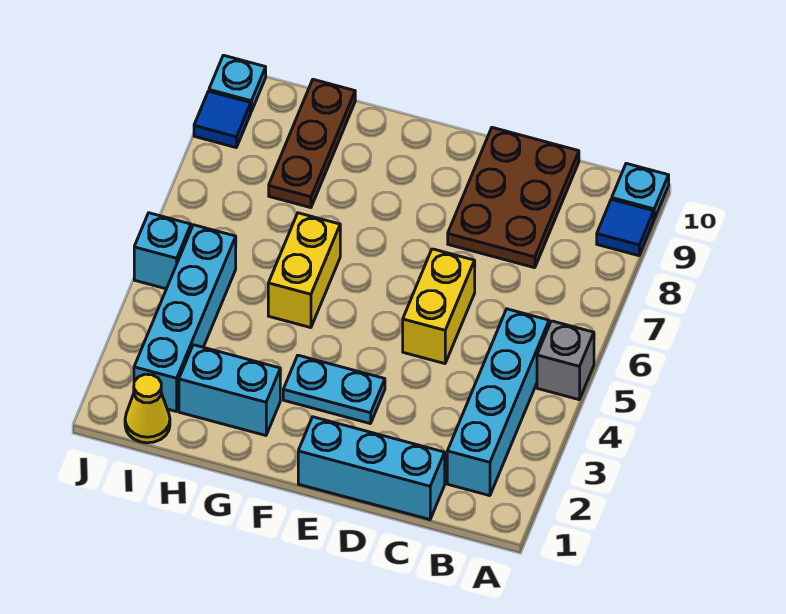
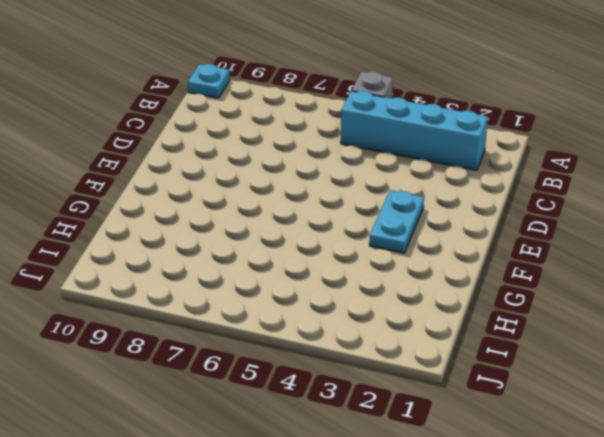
none -> blue 1x1 tile [597,199,654,256]
none -> cyan 1x3 brick [298,417,445,520]
none -> brown 2x3 plate [448,128,579,268]

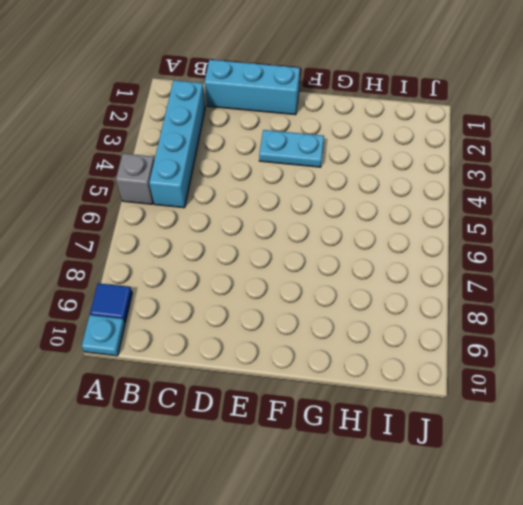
none -> brown 2x3 plate [448,128,579,268]
none -> yellow 1x2 brick [403,249,475,364]
none -> cyan 1x2 brick [179,345,280,435]

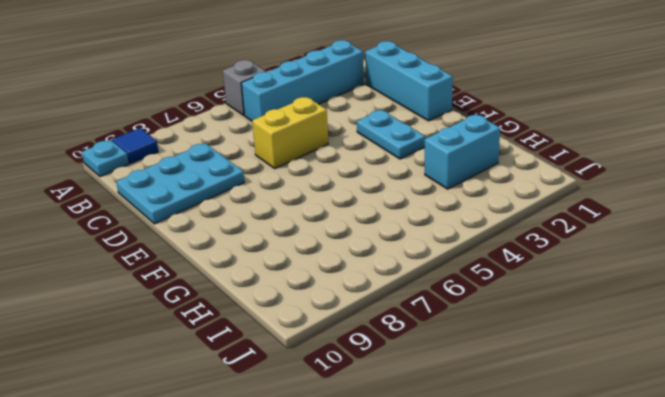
cyan 2x3 plate [116,143,245,224] -> brown 2x3 plate [448,128,579,268]
cyan 1x2 brick [425,114,500,189] -> cyan 1x2 brick turned to [179,345,280,435]
none -> yellow 1x2 brick [268,213,340,328]
none -> brown 1x3 plate [269,79,355,208]
none -> yellow 1x1 cone [125,374,170,443]

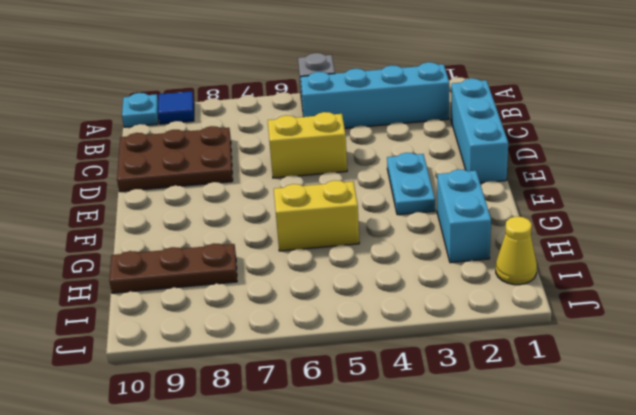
none -> cyan 1x4 brick [134,225,236,412]
none -> cyan 1x1 brick [134,213,191,289]
none -> blue 1x1 tile [194,91,251,147]

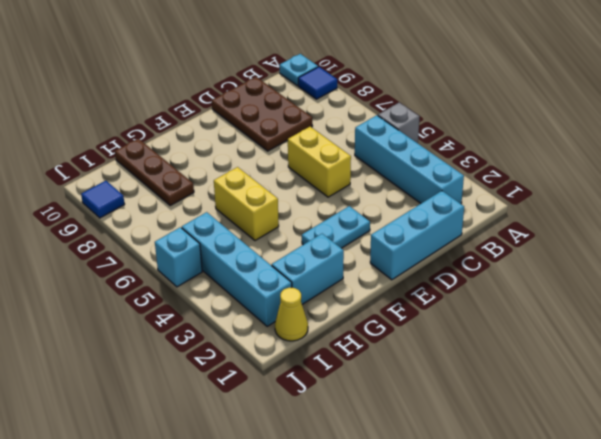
none -> cyan 1x1 plate [209,55,266,111]

